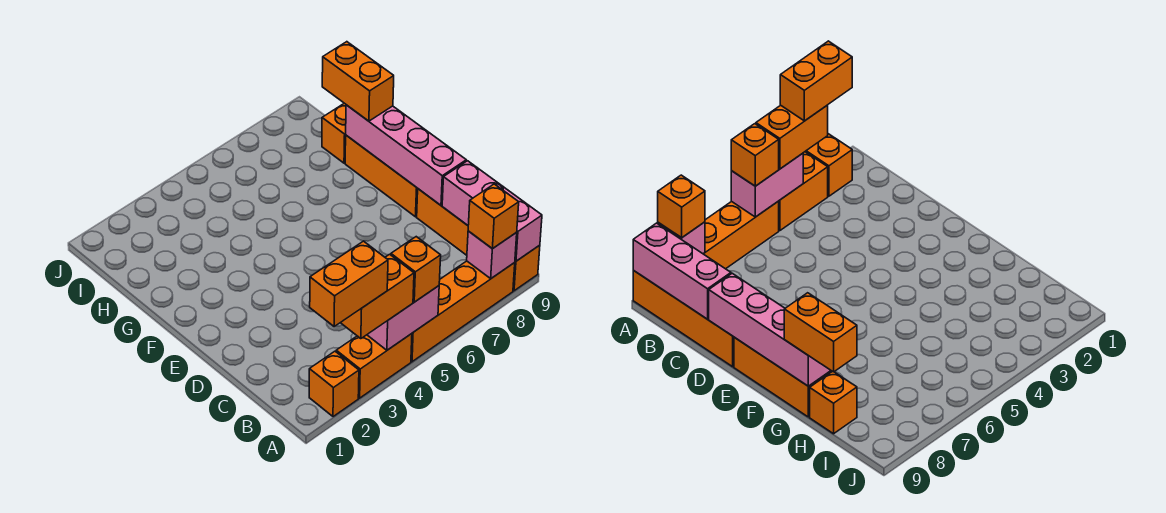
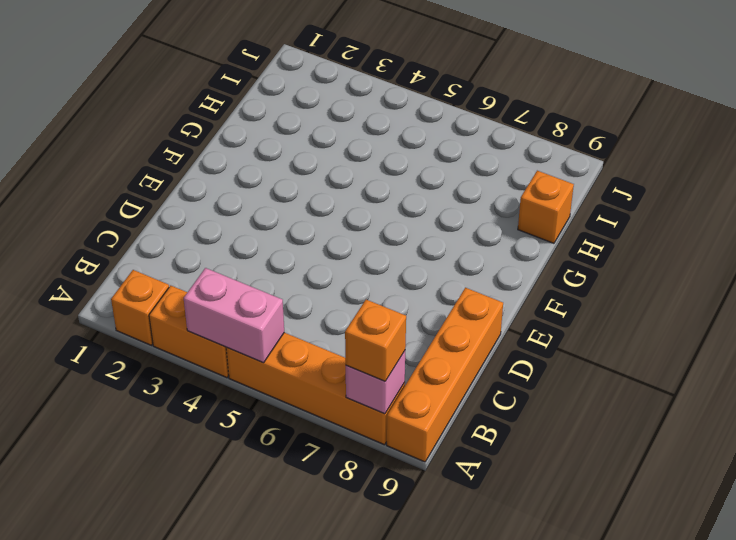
none -> orange 1x3 brick [345,135,418,217]
none -> pink 1x3 brick [442,161,542,261]
none -> pink 1x4 brick [346,105,466,205]

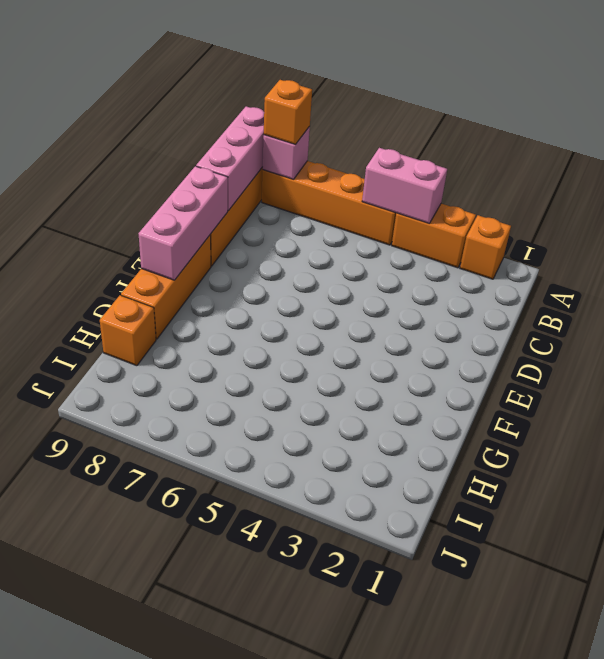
pink 1x3 brick [139,166,228,280] -> pink 1x4 brick [346,105,466,205]
none -> orange 1x2 brick [341,254,414,339]
none -> orange 1x1 brick [391,237,441,302]
none -> orange 1x2 brick [322,42,394,121]

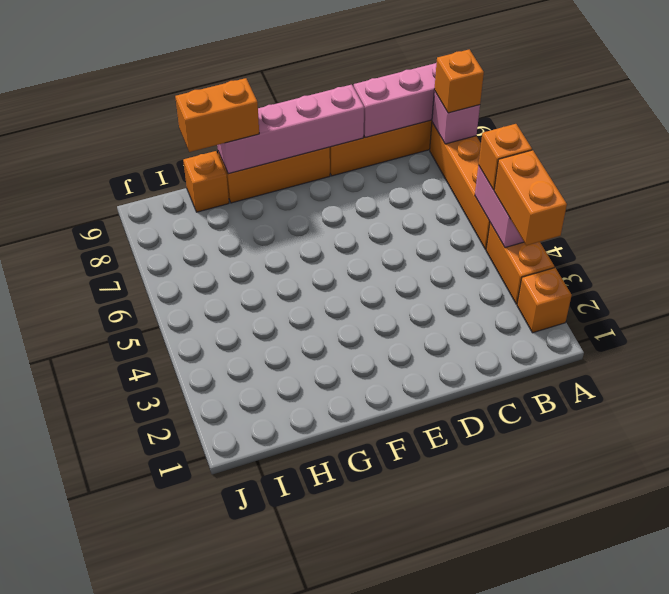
none -> orange 1x2 brick [310,241,388,326]

